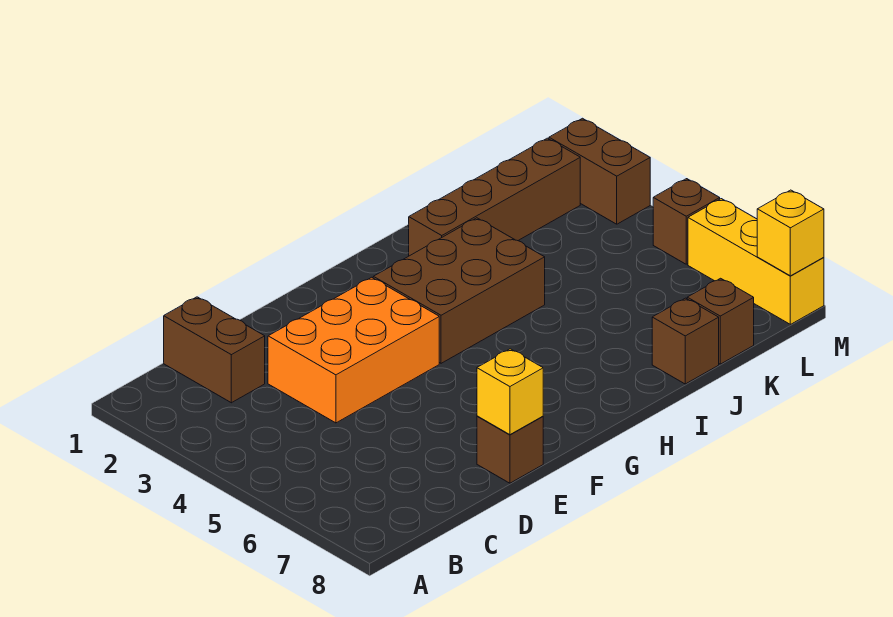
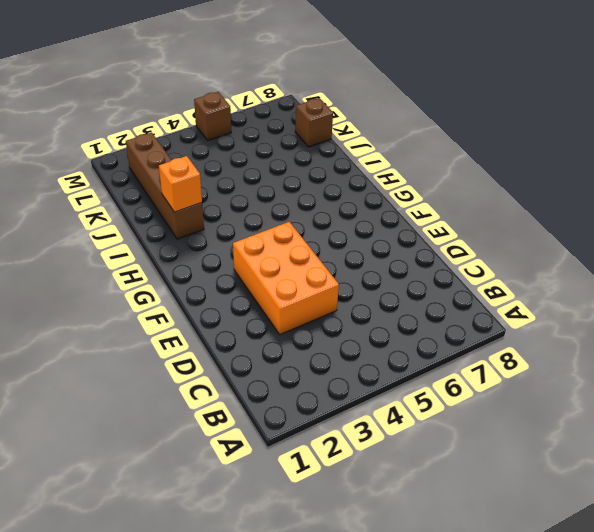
orange 1x1 brick [159,156,202,212] -> none
none -> brown 1x2 brick [164,297,265,403]
none -> brown 1x1 brick [477,416,543,483]
none -> brown 2x3 brick [373,218,545,363]

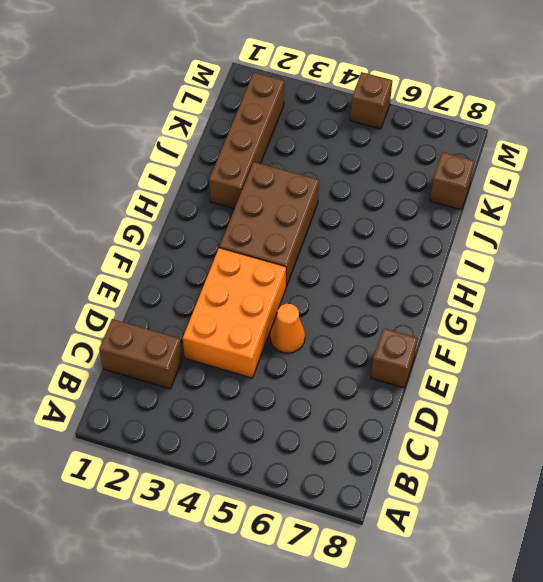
orange 1x1 cone [270,304,305,353] -> none
none -> brown 1x1 brick [652,298,719,384]
none -> brown 1x2 brick [549,118,650,224]
none -> yellow 1x3 brick [688,199,824,324]

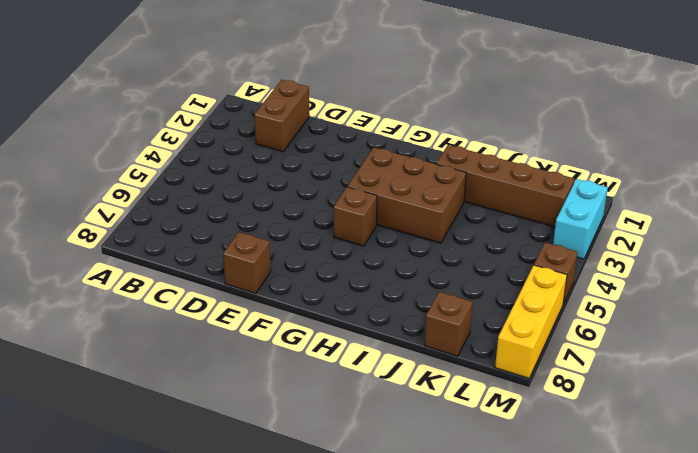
brown 1x1 brick [334,187,377,246] -> brown 1x1 brick moved to [652,298,719,384]
cyan 1x2 brick [553,179,608,259] -> brown 1x2 brick [549,118,650,224]
none -> orange 2x3 brick [268,277,439,423]
none -> yellow 1x1 brick [477,349,543,435]
none -> yellow 1x1 brick [757,190,824,276]

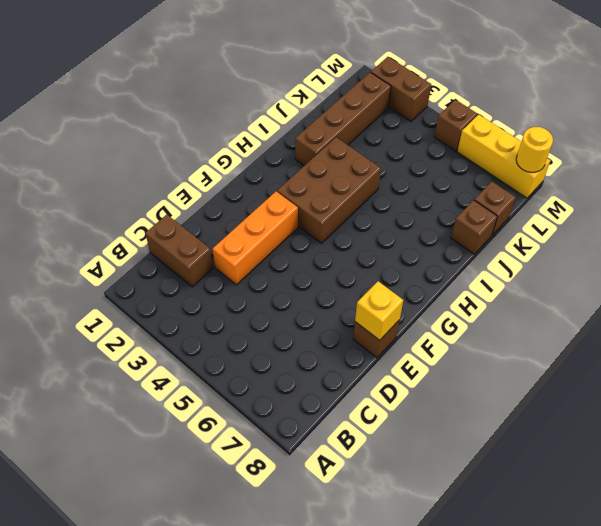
orange 1x3 brick [213,192,298,285] -> orange 2x3 brick [268,277,439,423]
yellow 1x1 round brick [516,127,553,172] -> yellow 1x1 brick [757,190,824,276]

